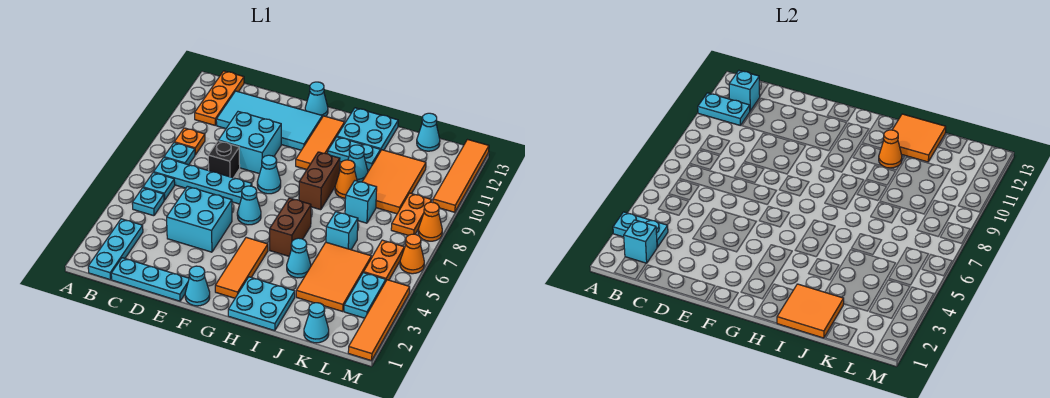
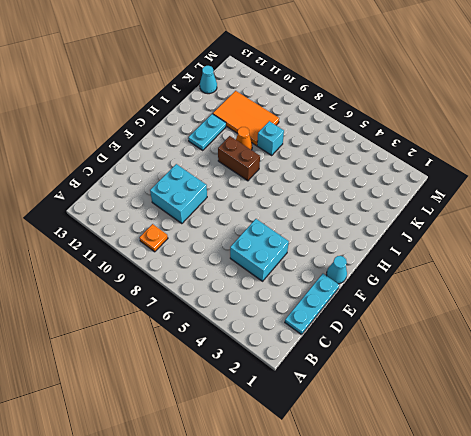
none -> cyan 1x3 plate [88,219,143,280]
none -> cyan 1x1 plate [132,188,164,216]
none -> cyan 1x1 plate [143,172,175,200]
none -> cyan 1x4 plate [154,158,252,204]

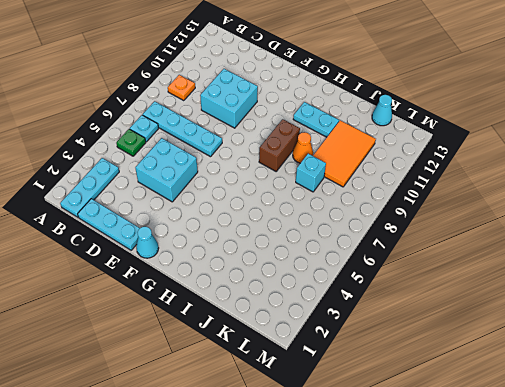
green 1x1 plate [116,129,146,156] -> cyan 1x1 plate [132,188,164,216]
none -> cyan 1x1 plate [164,143,195,165]
none -> orange 1x3 plate [195,71,244,126]
none -> cyan 2x4 tile [216,91,322,150]
none -> black 1x1 brick [208,141,240,178]

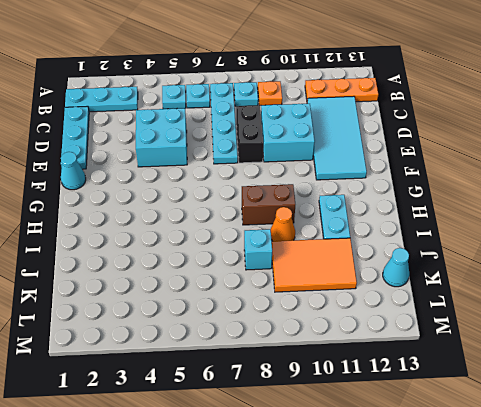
black 1x2 brick [236,105,263,163] -> black 1x1 brick [208,141,240,178]
none -> cyan 1x1 cone [237,186,261,225]
none -> cyan 1x1 cone [257,155,281,194]
none -> cyan 1x1 cone [305,82,328,117]
none -> orange 1x3 tile [215,237,268,298]

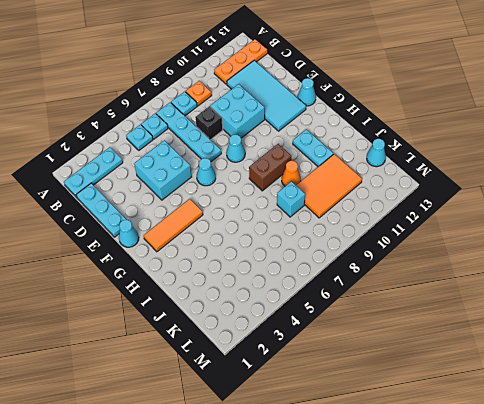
none -> orange 1x3 tile [296,116,345,170]
none -> cyan 2x2 plate [228,277,295,331]
none -> brown 1x2 brick [270,198,311,256]
none -> cyan 2x2 plate [337,108,398,151]

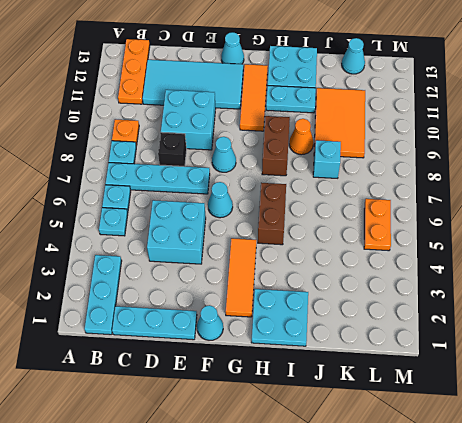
none -> cyan 1x1 cone [287,238,311,278]
none -> cyan 1x1 cone [348,145,368,182]
none -> orange 2x3 tile [296,242,371,312]
none -> cyan 1x1 brick [326,212,358,250]

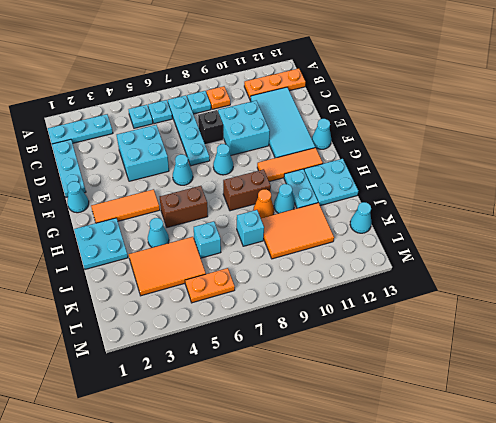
none -> cyan 1x1 cone [304,303,329,343]
none -> cyan 1x2 plate [344,272,386,318]
none -> orange 1x2 plate [391,193,431,235]
none -> orange 1x4 tile [348,280,410,361]

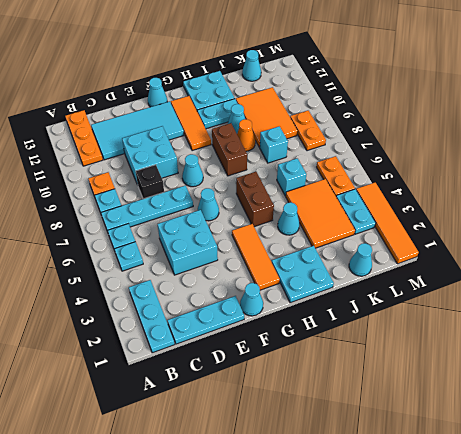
none -> orange 1x1 cone [400,234,424,274]
none -> orange 1x1 cone [418,202,442,241]
none -> orange 1x4 tile [433,140,489,212]
none -> cyan 1x2 plate [613,212,668,247]

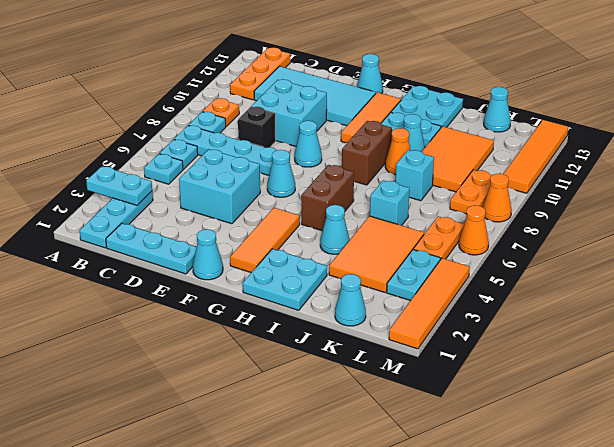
none -> cyan 1x2 plate [698,93,750,126]
none -> cyan 1x1 brick [624,220,657,263]
none -> cyan 1x1 brick [729,71,760,111]
none -> orange 2x2 tile [777,284,844,338]

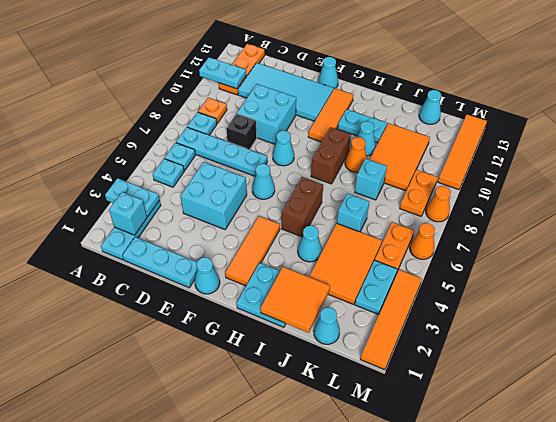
none -> cyan 2x2 plate [337,108,398,151]
none -> cyan 1x1 brick [729,71,760,111]
none -> orange 1x1 cone [879,130,902,168]
none -> orange 2x2 tile [892,114,946,162]

